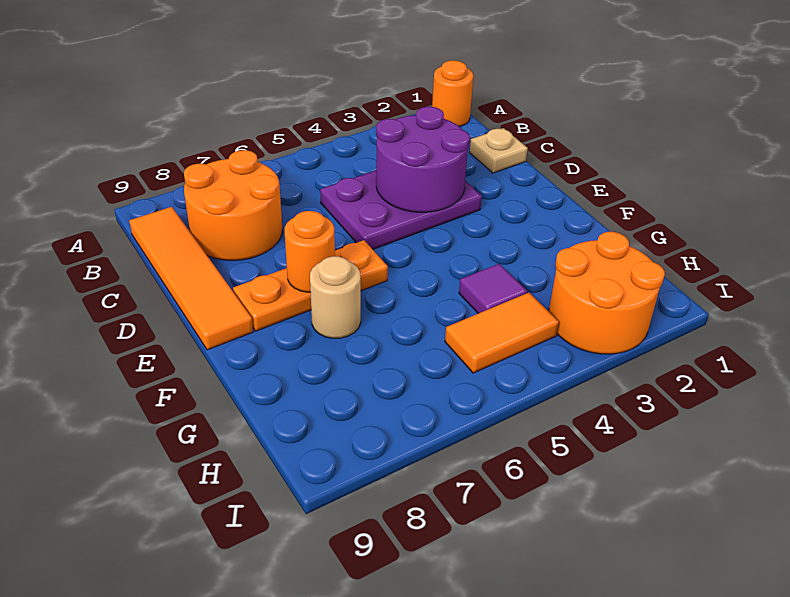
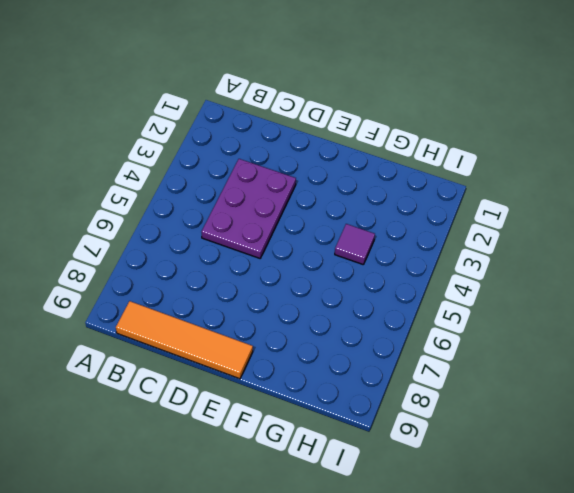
none -> orange 1x1 round brick [432,60,473,127]
none -> orange 2x2 round brick [184,150,282,260]
none -> tan 1x1 plate [470,128,528,173]

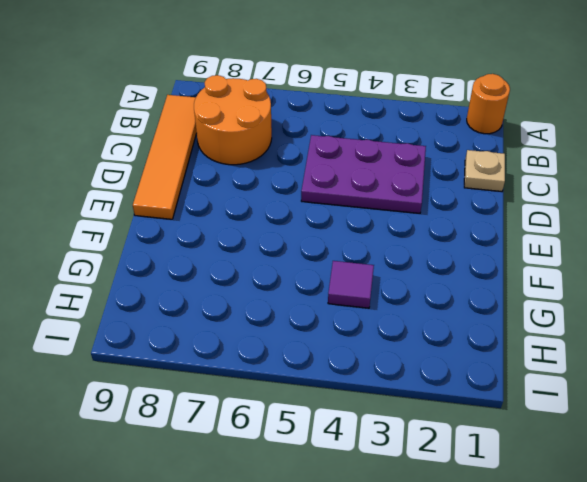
none -> orange 1x3 plate [233,240,388,331]
none -> tan 1x1 round brick [310,256,361,338]
none -> orange 2x2 round brick [549,232,665,354]

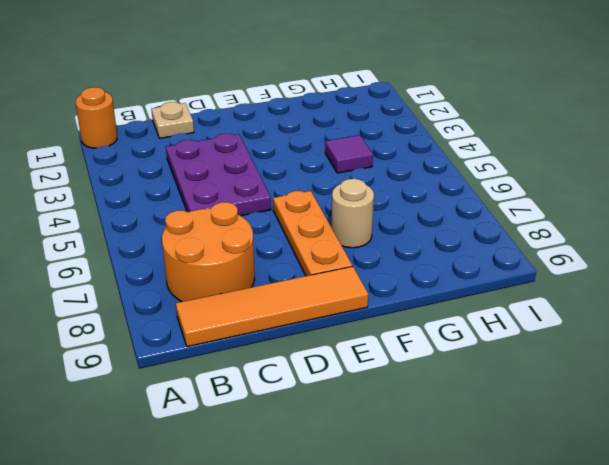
none -> orange 2x2 round brick [549,232,665,354]
none -> orange 1x2 tile [445,293,559,373]
none -> purple 2x2 round brick [376,107,470,212]

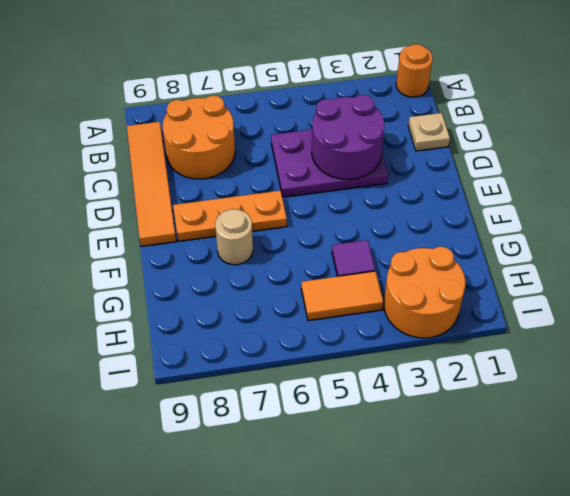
none -> orange 1x1 round brick [285,211,335,292]

